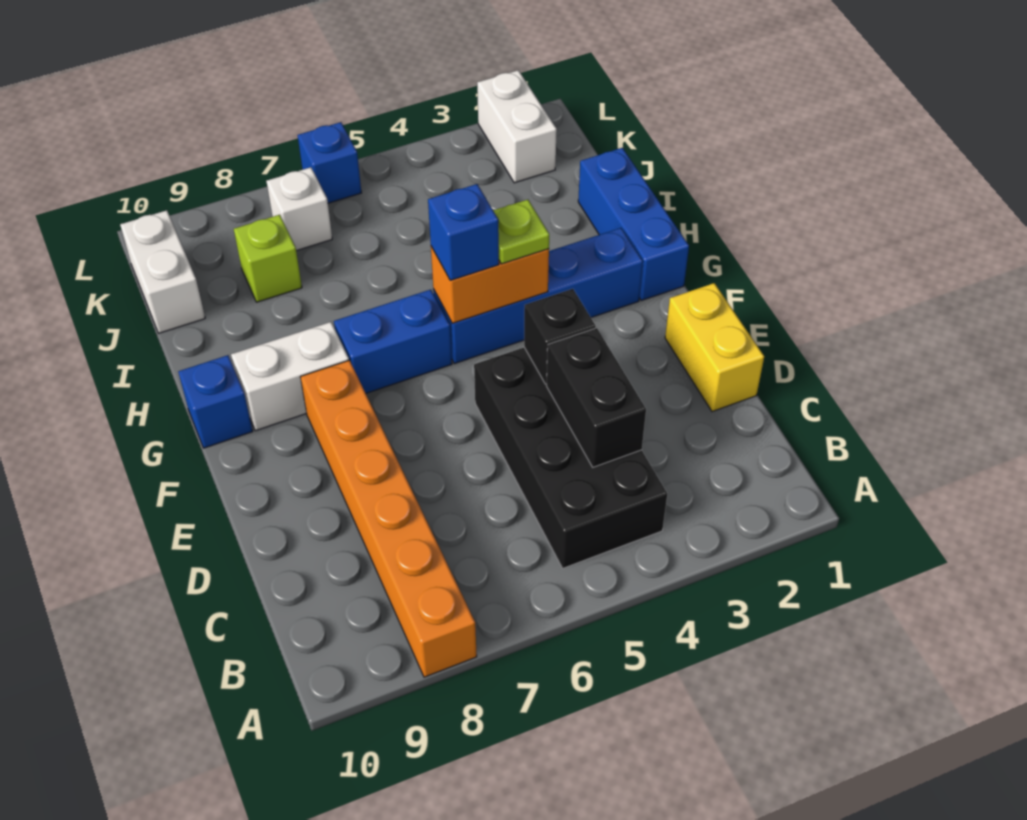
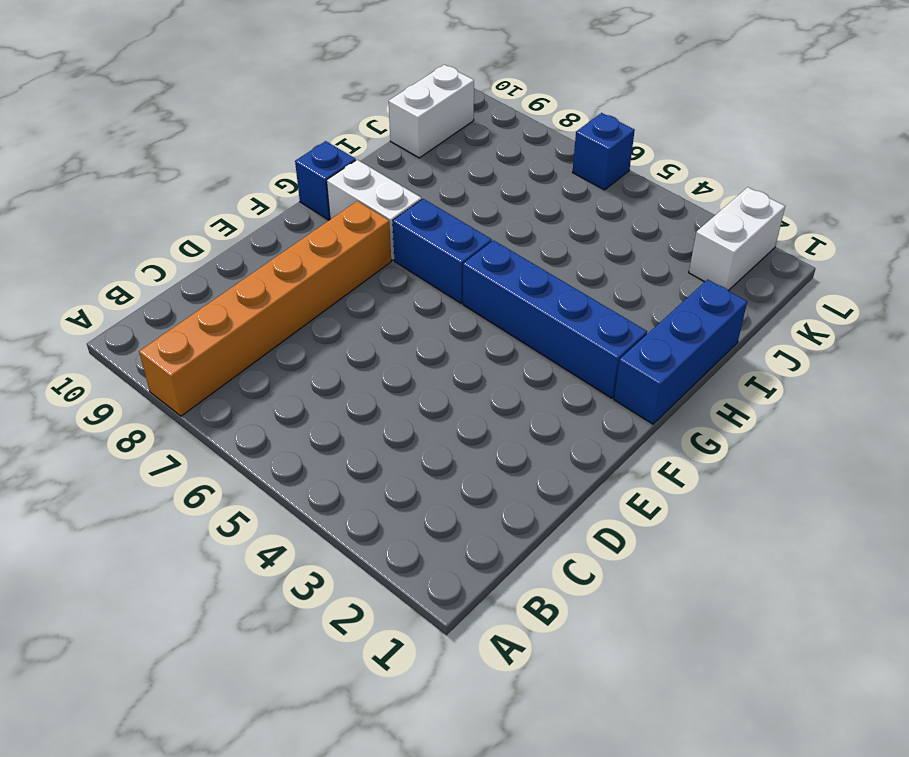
none -> black 2x4 brick [474,347,667,568]
none -> yellow 1x2 brick [665,283,764,412]
none -> lime 1x1 brick [234,215,302,302]

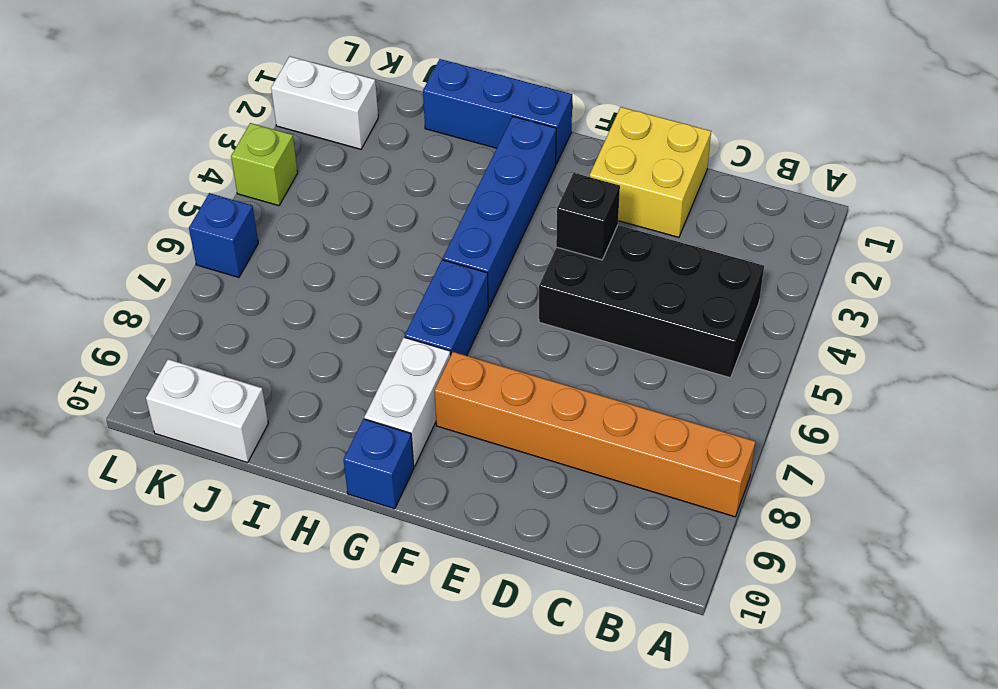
yellow 2x2 brick [590,107,711,237] -> yellow 1x2 brick [665,283,764,412]
lime 1x1 brick [231,123,298,206] -> lime 1x1 brick moved to [234,215,302,302]
none -> white 1x1 brick [266,167,332,251]
none -> black 1x2 brick [547,328,646,467]
none -> orange 1x2 brick [431,247,549,323]

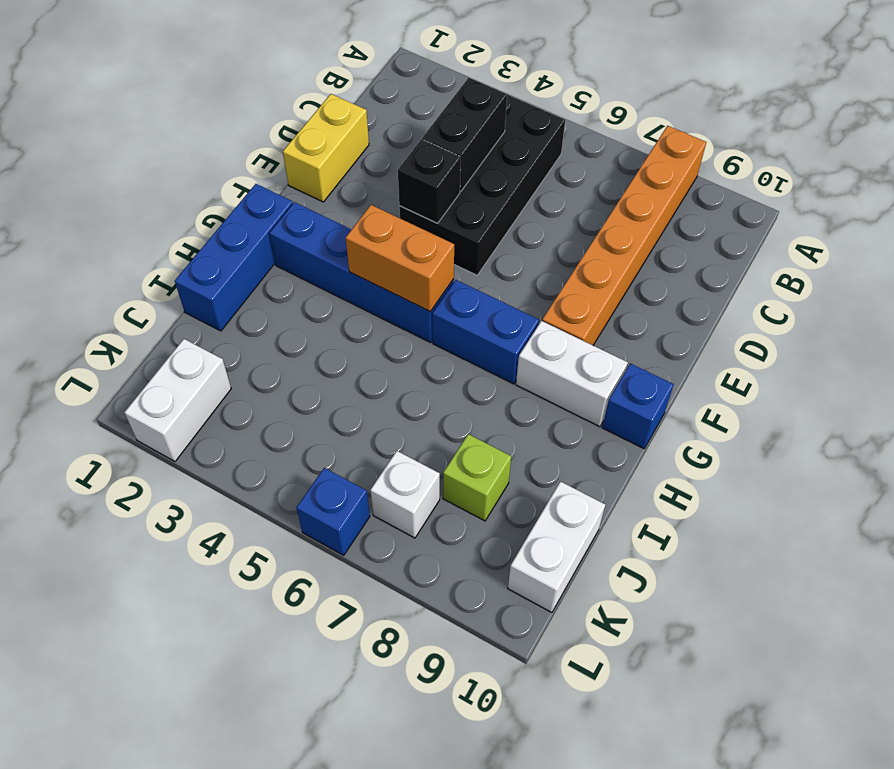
none -> lime 1x1 plate [493,200,549,264]
none -> blue 1x1 brick [428,184,499,280]

